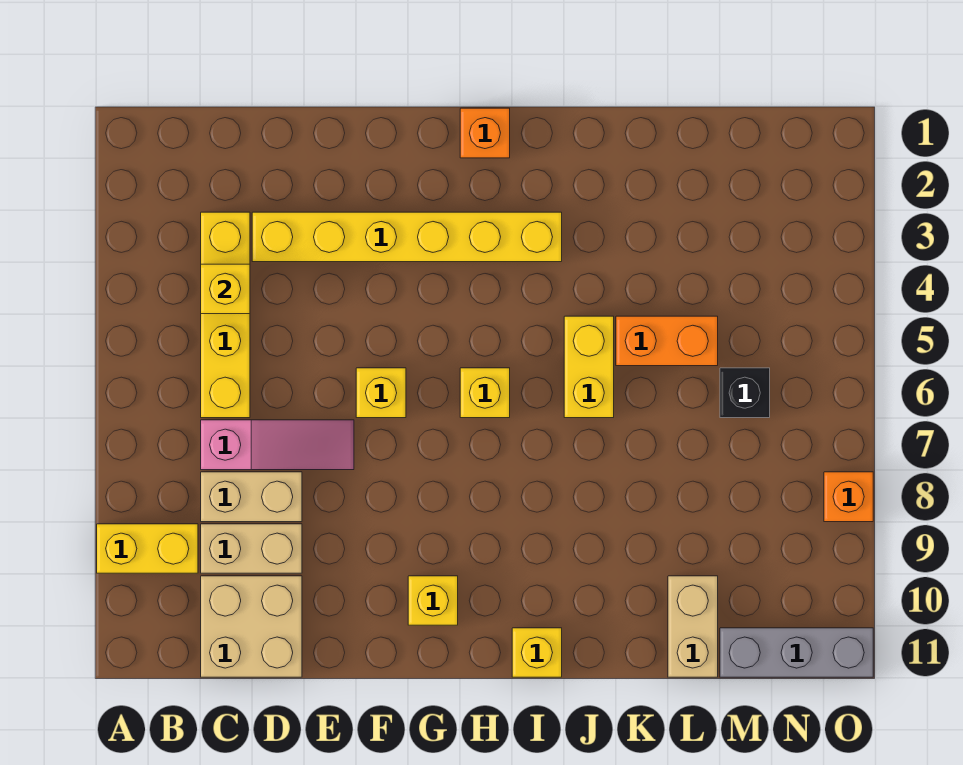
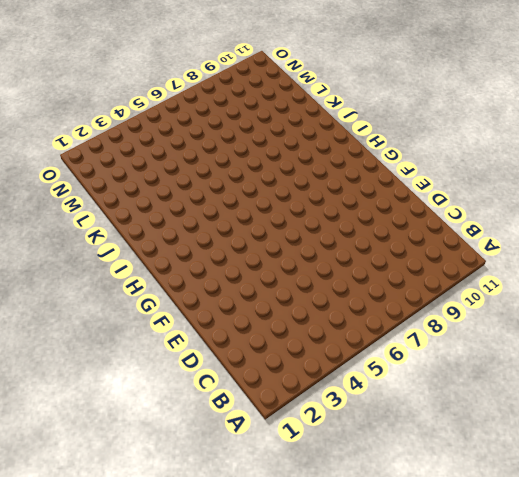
none -> yellow 1x2 brick [97,524,198,573]
none -> yellow 1x4 brick [201,212,250,418]
none -> pink 1x3 slope [201,420,354,470]

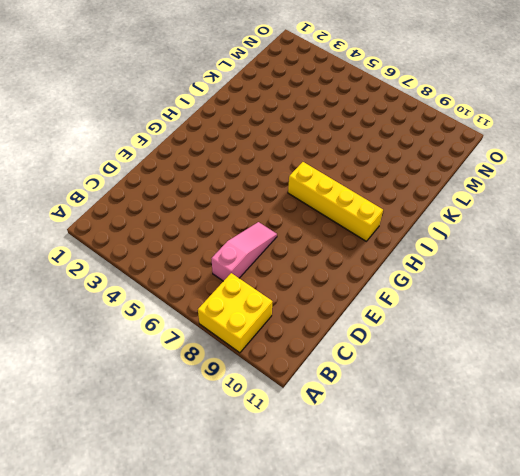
yellow 2x2 brick [198,273,273,353] -> yellow 1x2 brick [97,524,198,573]
yellow 1x4 brick [288,162,383,241] -> yellow 1x4 brick moved to [201,212,250,418]
none -> tan 1x2 brick [201,472,302,522]
none -> tan 1x2 brick [201,524,302,573]
none -> tan 2x2 brick [201,576,302,677]

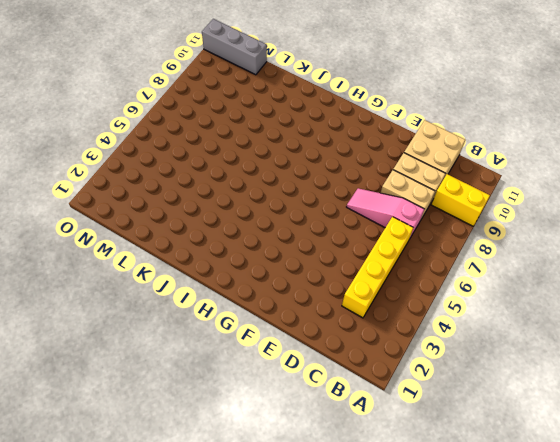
none -> yellow 1x6 brick [252,212,562,262]
none -> yellow 1x1 brick [356,368,406,418]
none -> yellow 1x1 brick [408,576,458,625]

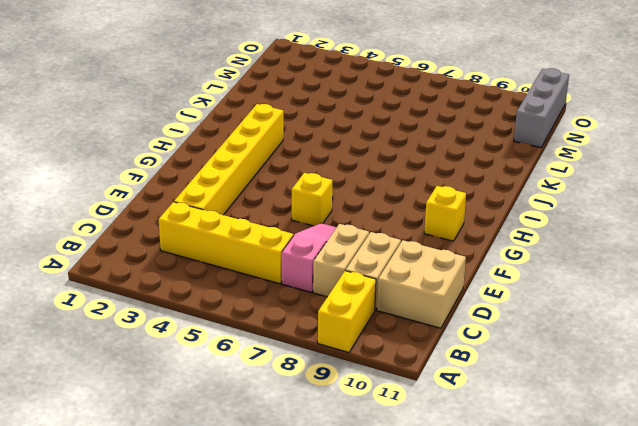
none -> orange 1x1 brick [460,108,510,158]
none -> yellow 1x1 brick [460,368,510,418]
none -> yellow 1x1 brick [512,628,562,677]

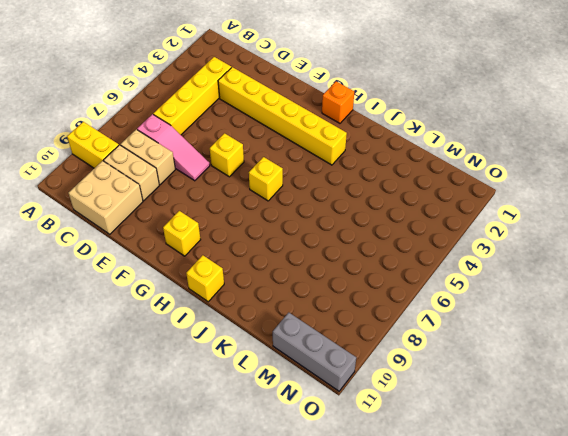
none -> yellow 1x2 brick [564,316,614,418]
none -> orange 1x2 brick [616,316,718,366]
none -> tan 1x2 brick [668,576,718,677]

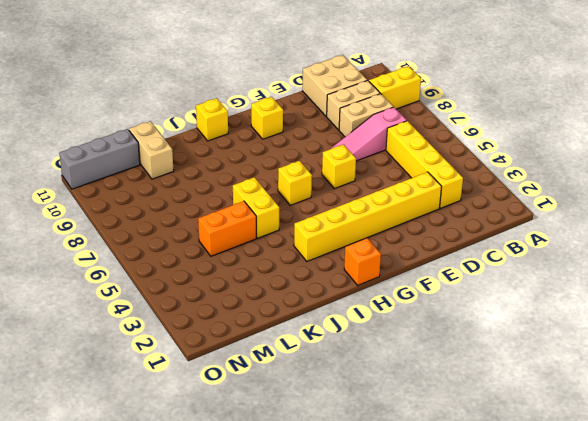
none -> black 1x1 brick [720,368,770,418]
none -> orange 1x1 brick [824,472,873,522]
none -> yellow 1x1 brick [201,264,250,314]

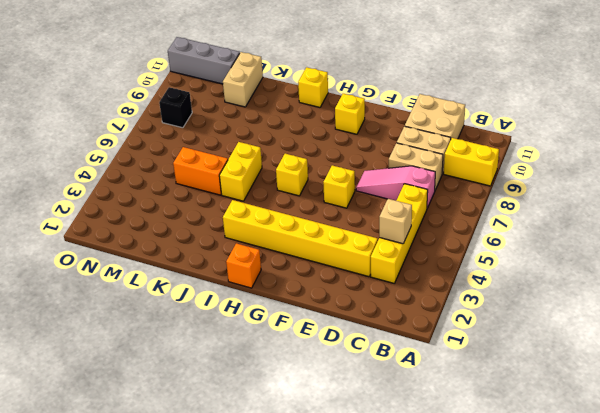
tan 1x1 brick [379,199,412,244] -> yellow 1x1 brick [201,264,250,314]
black 1x1 brick [159,87,192,128] -> black 1x1 brick moved to [720,368,770,418]
none -> orange 1x1 brick [824,472,873,522]

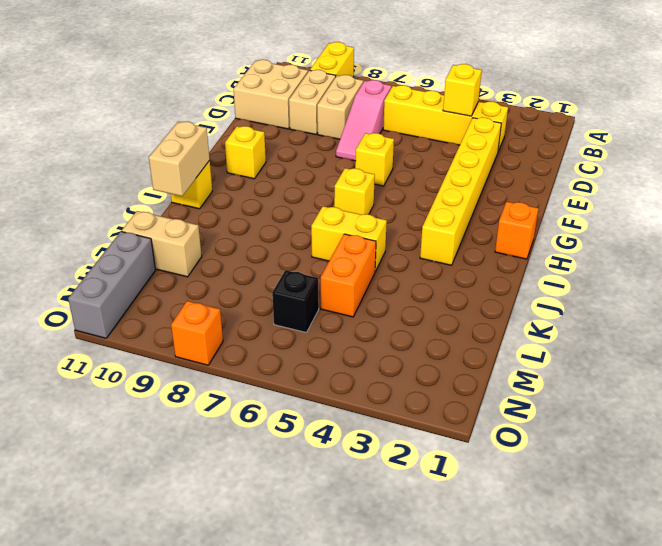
tan 1x2 brick [149,122,210,196] -> none

